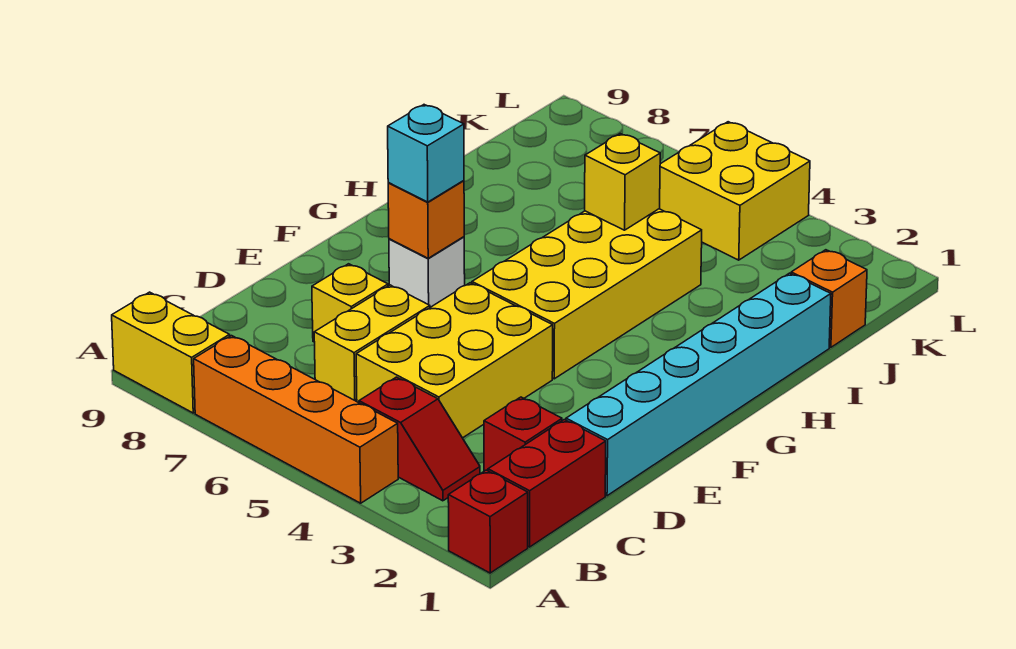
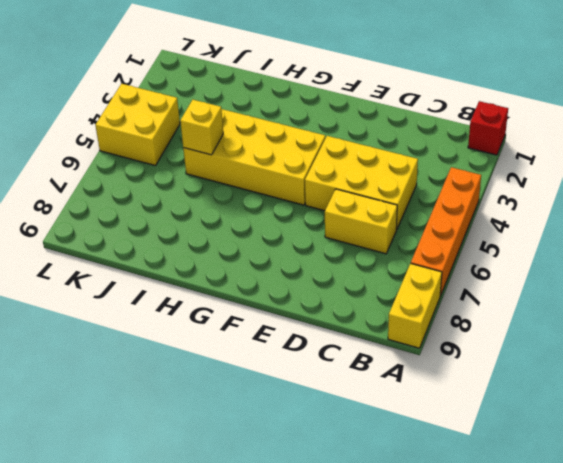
none -> red 1x2 brick [488,420,606,547]
none -> red 1x2 slope [359,377,480,501]
none -> red 1x1 brick [484,397,562,471]

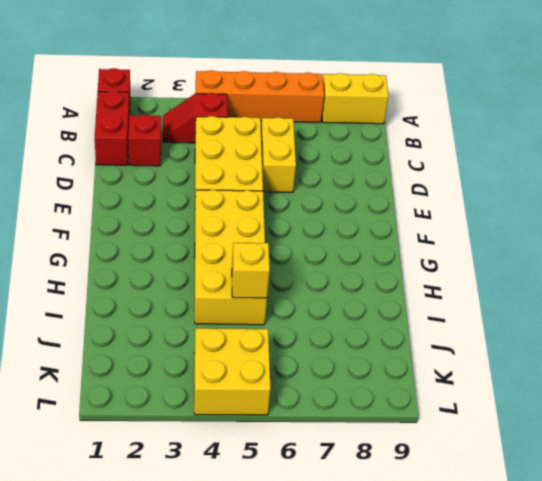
none -> cyan 1x6 brick [566,273,831,496]
none -> yellow 1x1 brick [312,264,388,342]
none -> white 1x1 brick [389,237,465,307]

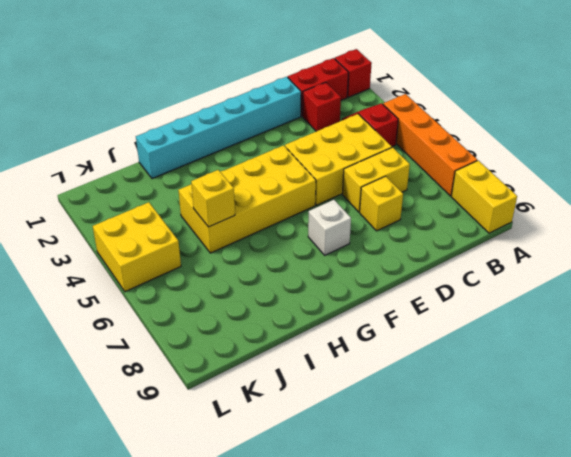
none -> orange 1x1 brick [791,250,867,347]
none -> orange 1x1 brick [388,181,464,258]
none -> cyan 1x1 brick [388,105,464,202]

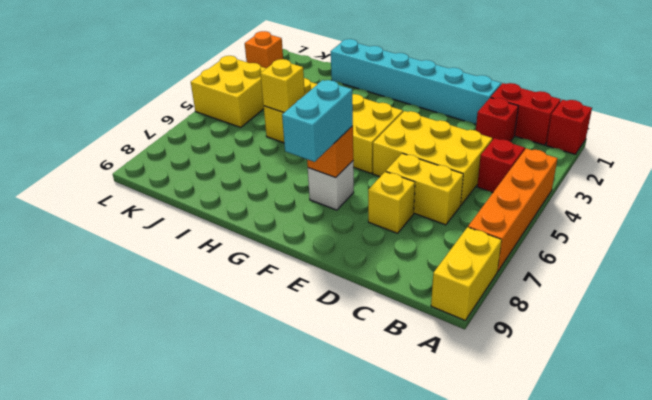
cyan 1x2 brick [282,80,353,162] -> cyan 1x1 brick [388,105,464,202]
orange 1x1 brick [245,31,283,68] -> orange 1x1 brick moved to [791,250,867,347]

